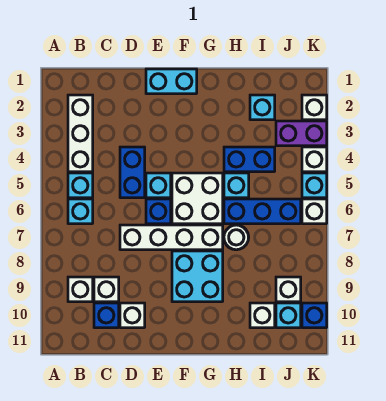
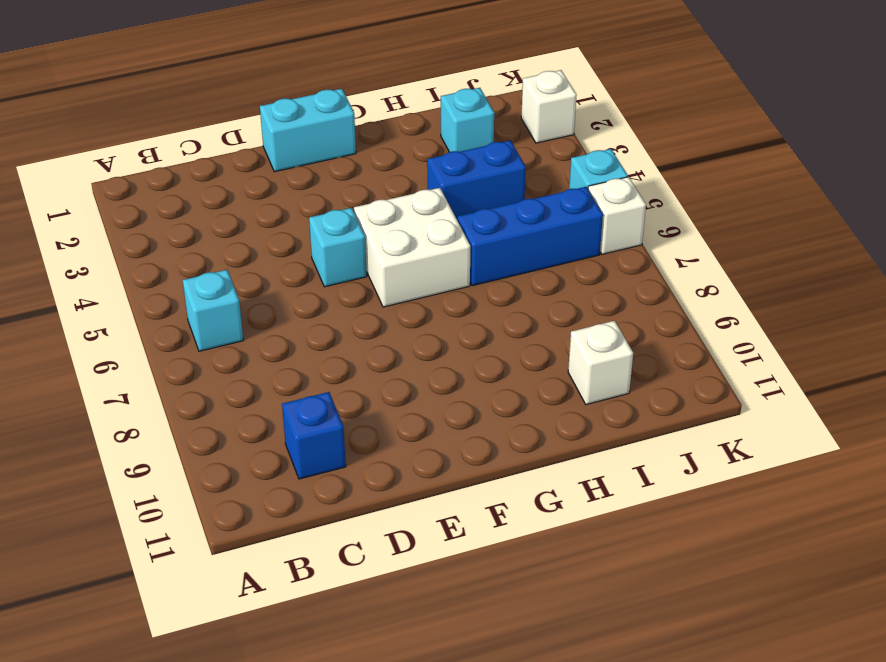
none -> white 1x3 brick [68,95,93,172]
none -> cyan 1x1 brick [68,173,93,198]
none -> white 1x1 brick [68,277,93,302]

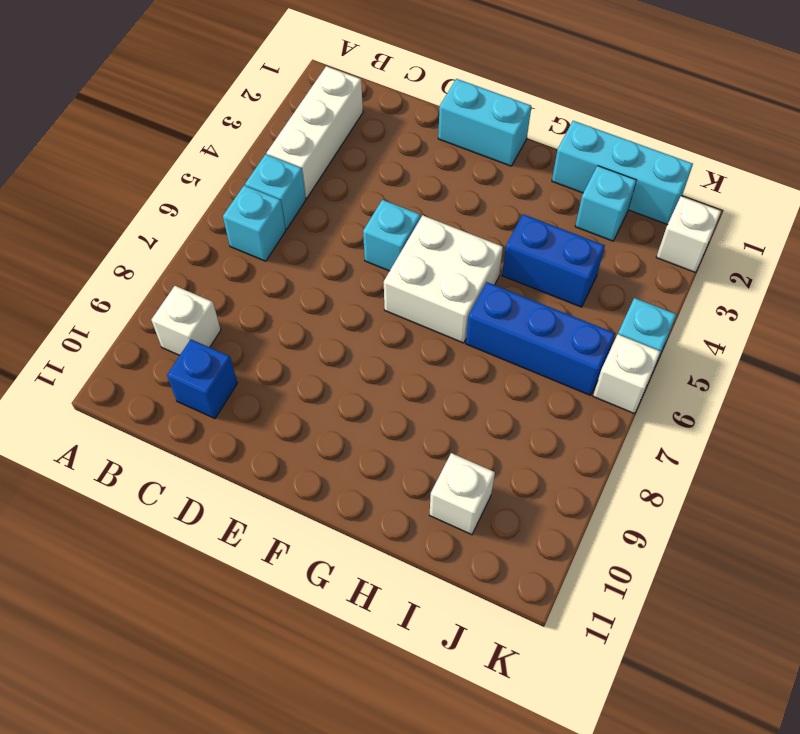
cyan 1x3 brick [552,121,693,225] -> none
none -> white 1x1 brick [94,277,119,302]
none -> blue 1x2 brick [120,147,145,198]
none -> white 1x4 brick [120,225,223,250]

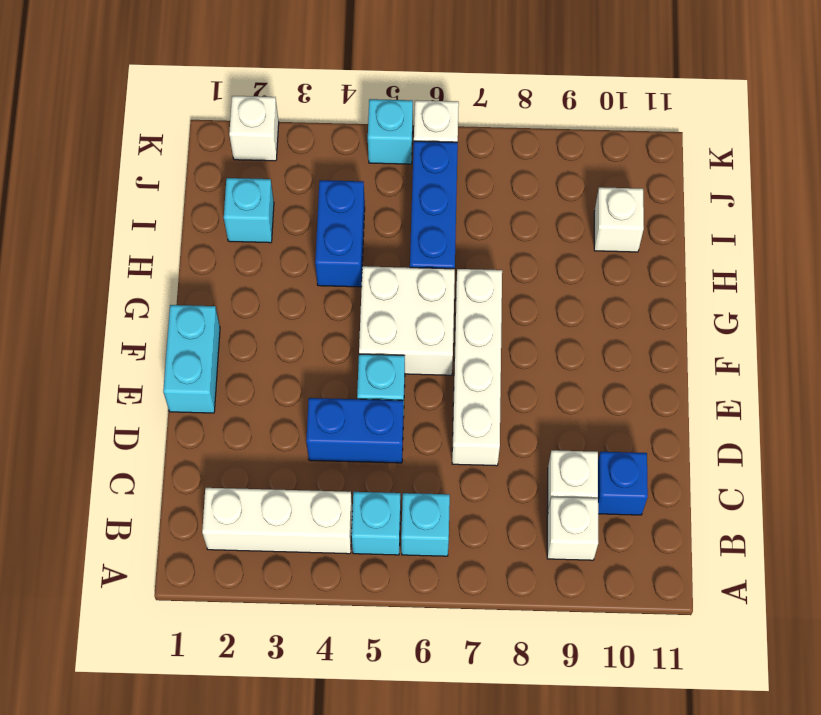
none -> white 1x1 brick [120,303,145,328]
none -> blue 1x1 brick [146,199,171,224]
none -> cyan 2x2 brick [172,251,223,302]

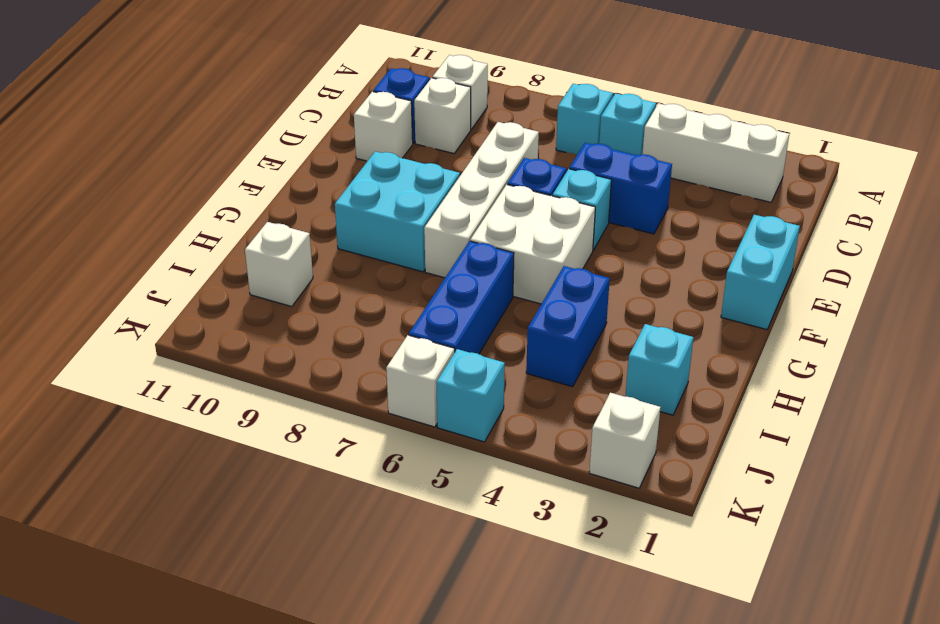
none -> cyan 1x1 brick [224,173,249,198]
none -> white 1x1 round brick [224,225,249,250]
none -> purple 1x2 brick [276,121,327,146]

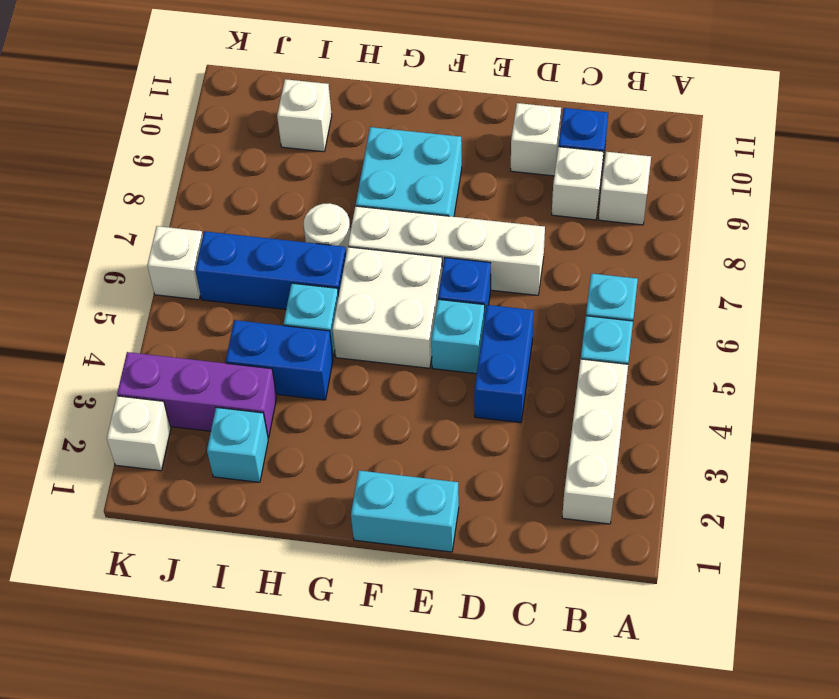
purple 1x3 brick [117,352,277,438] -> purple 1x2 brick [276,121,327,146]
none -> white 1x1 brick [276,277,301,302]
none -> cyan 1x1 brick [276,303,301,328]
none -> white 1x1 brick [302,147,327,172]

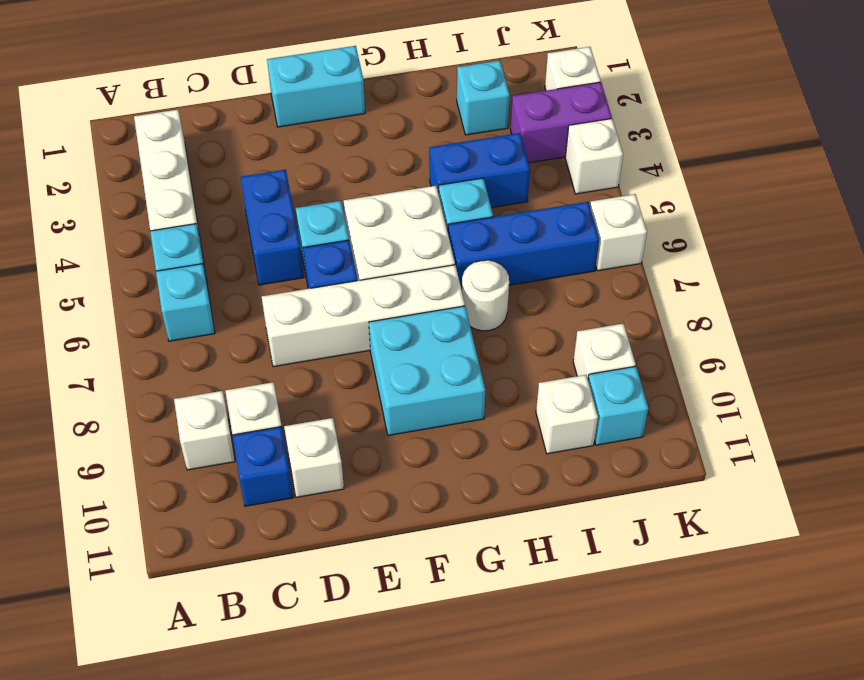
none -> cyan 1x1 brick [302,173,327,198]
none -> blue 1x1 brick [302,303,327,328]

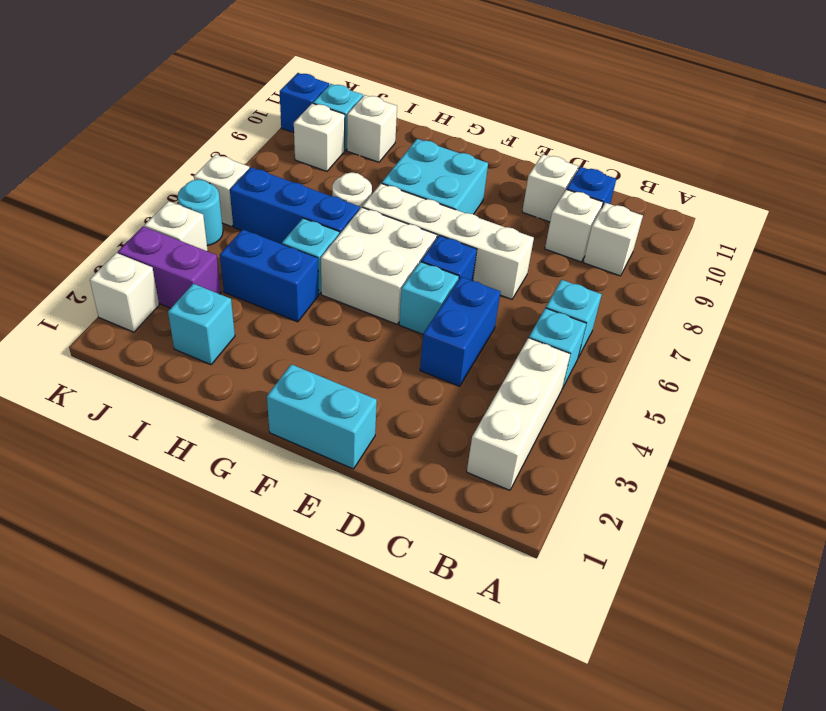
cyan 1x1 round brick [178,180,223,246] -> cyan 1x1 brick [302,173,327,198]

